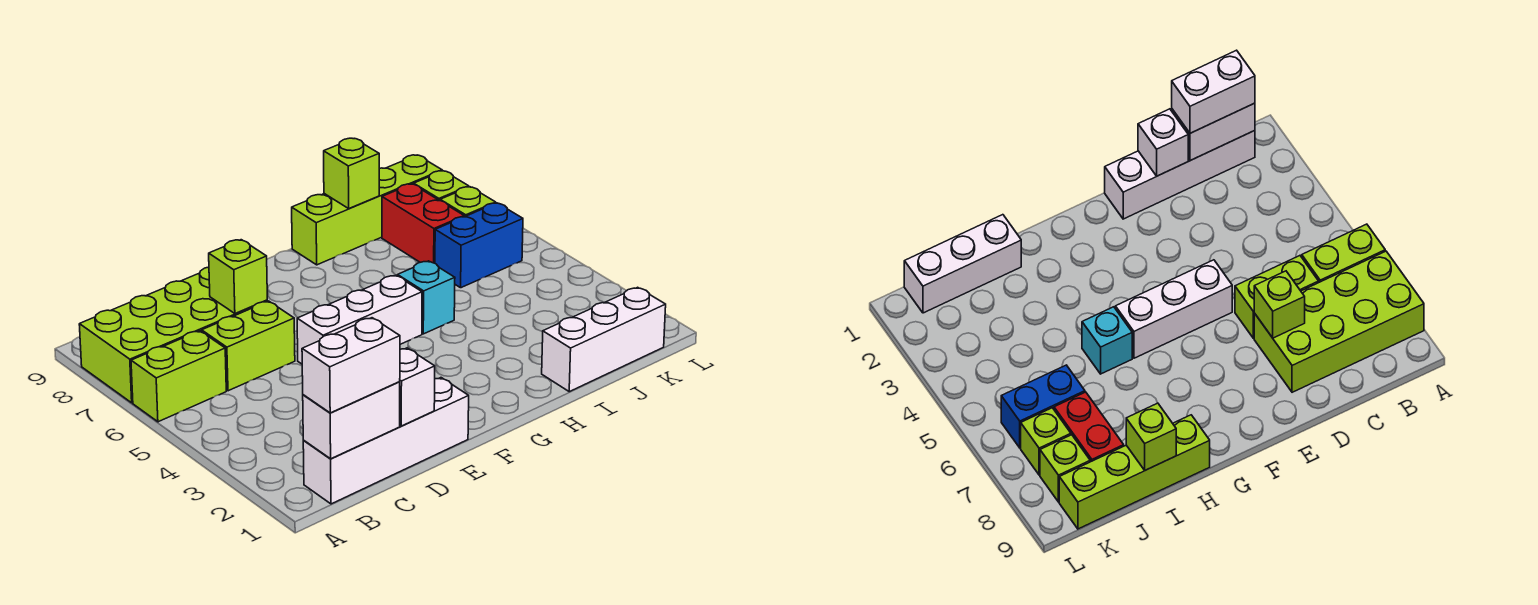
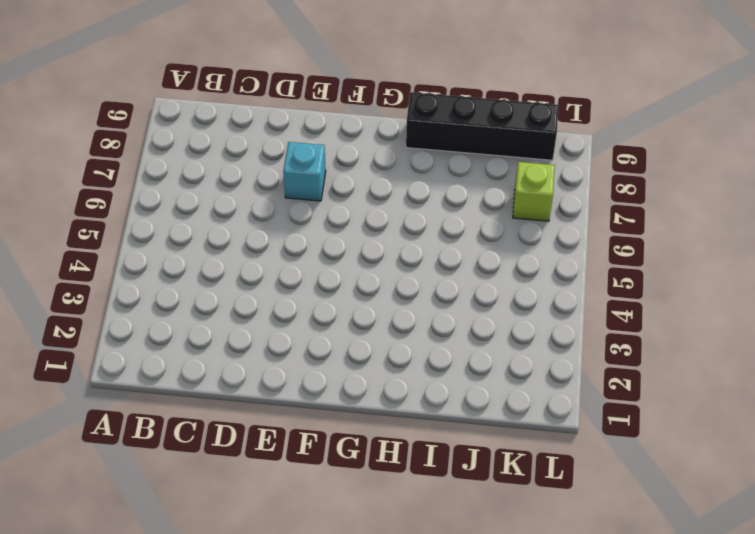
cyan 1x1 brick [283,142,326,201] -> cyan 1x1 brick moved to [398,261,455,334]
black 1x4 brick [406,92,559,160] -> lime 1x4 brick [292,155,442,265]
none -> lime 1x2 brick [131,331,226,422]
none -> lime 2x4 brick [79,267,267,403]
none -> white 1x4 brick [303,378,469,504]

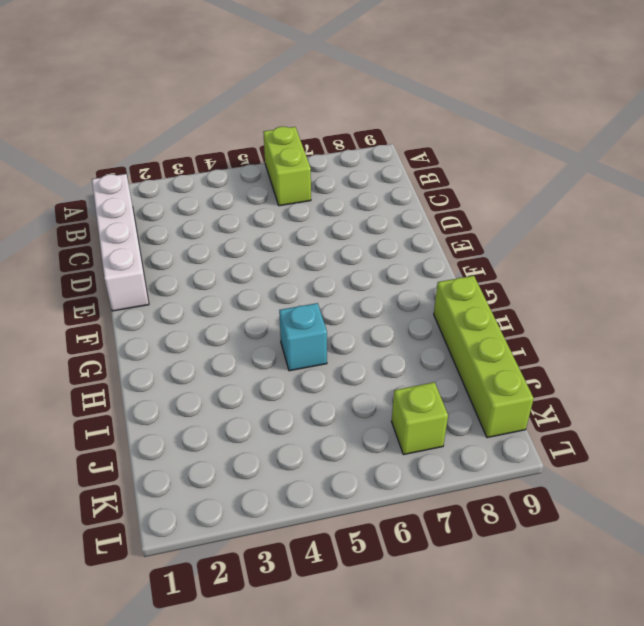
none -> lime 2x4 brick [79,267,267,403]
none -> lime 1x2 brick [202,301,295,391]
none -> white 1x3 brick [297,275,422,364]

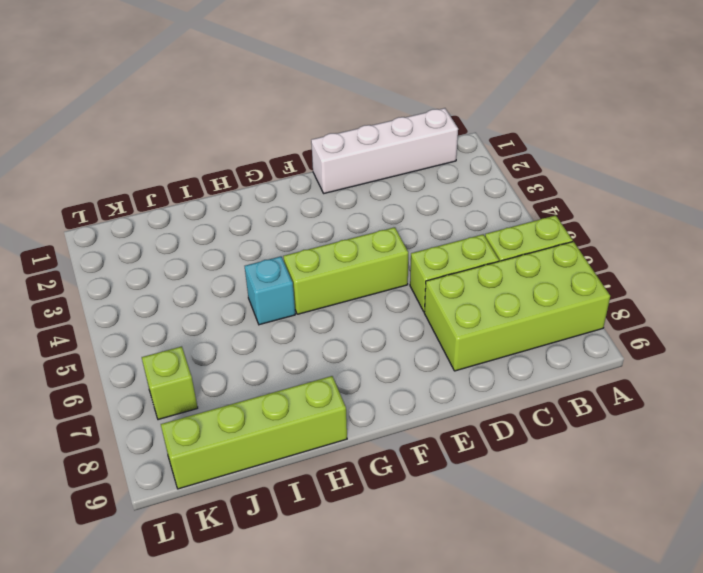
lime 1x3 brick [283,227,408,314] -> white 1x3 brick [297,275,422,364]
none -> white 1x3 brick [542,287,666,392]
none -> blue 1x2 brick [435,203,523,288]
none -> red 1x2 brick [382,184,464,263]

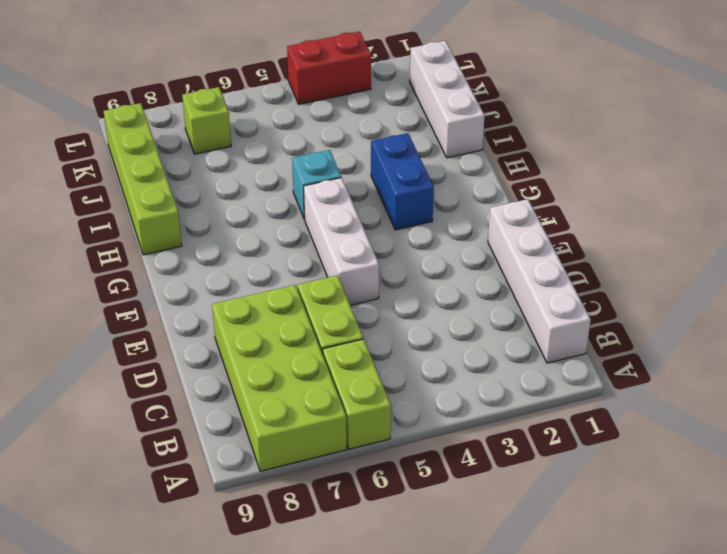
blue 1x2 brick [371,133,434,230] -> blue 1x2 brick moved to [435,203,523,288]
red 1x2 brick [287,31,371,104] -> red 1x2 brick moved to [382,184,464,263]
none -> lime 1x1 brick [414,171,469,201]
none -> white 1x2 brick [303,382,400,459]
none -> white 1x1 brick [400,348,435,426]

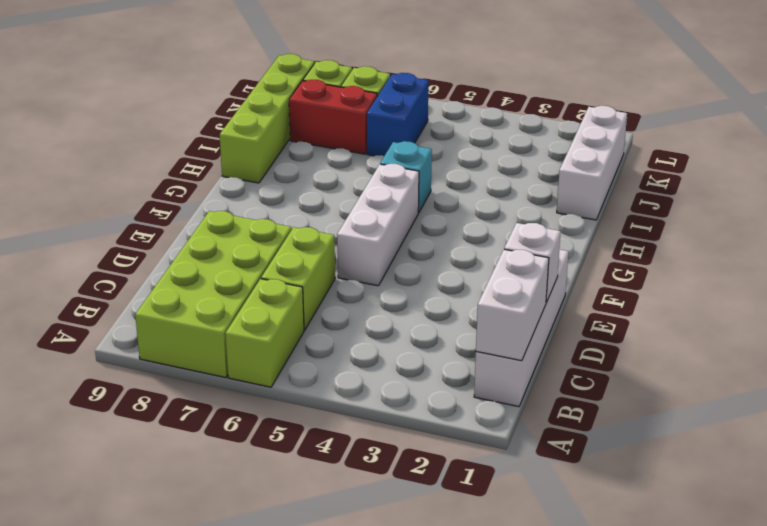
none -> lime 1x1 brick [209,240,267,313]
none -> lime 1x1 brick [324,138,379,208]
none -> white 1x2 brick [302,318,400,413]

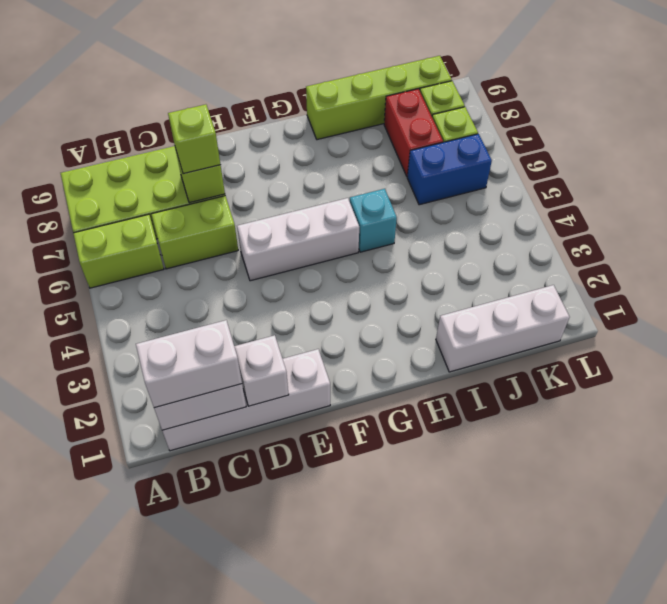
lime 1x1 brick [168,104,220,174] -> lime 1x1 brick moved to [324,138,379,208]

